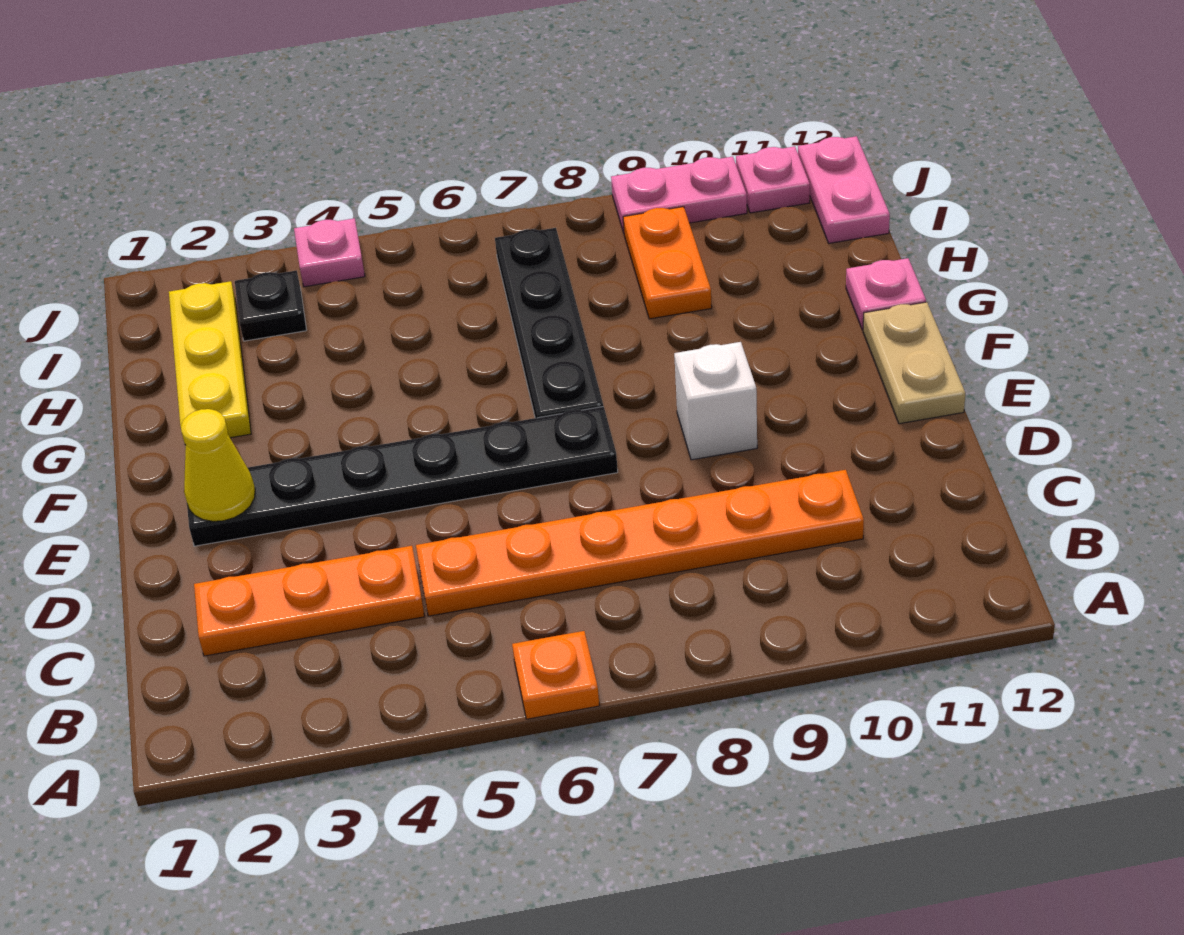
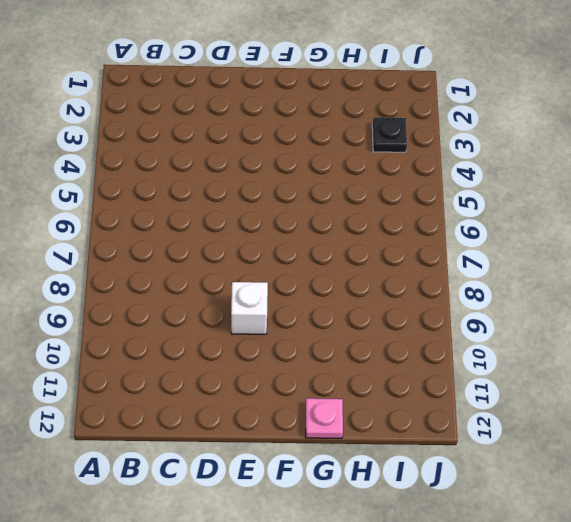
none -> orange 1x1 plate [512,631,599,719]
none -> orange 1x3 plate [194,546,425,656]
none -> orange 1x6 plate [416,470,864,616]

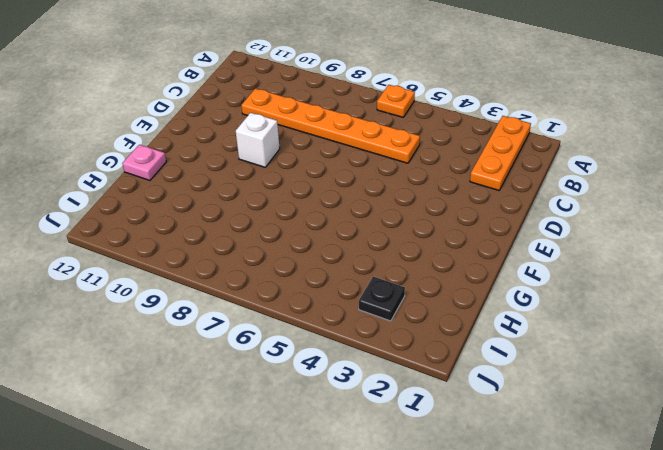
orange 1x3 plate [470,116,531,190] -> orange 1x3 plate turned to [194,546,425,656]
none -> black 1x6 plate [187,406,618,546]
none -> tan 1x2 plate [863,302,965,424]
none -> black 1x4 plate [495,228,603,418]

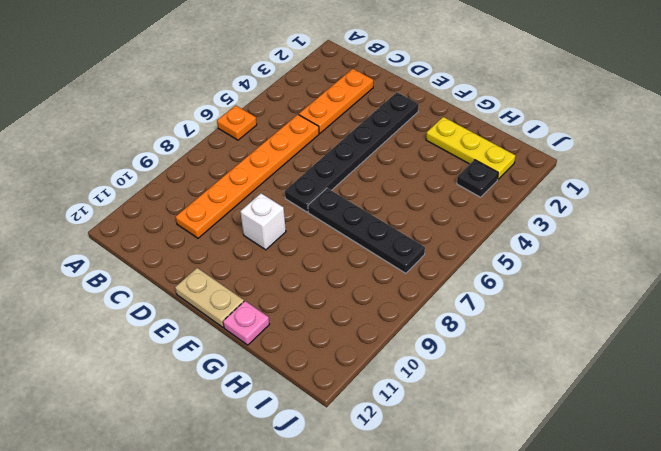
none -> orange 1x2 plate [623,207,712,319]
none -> pink 1x2 plate [798,136,890,243]
none -> pink 1x1 plate [294,218,365,287]

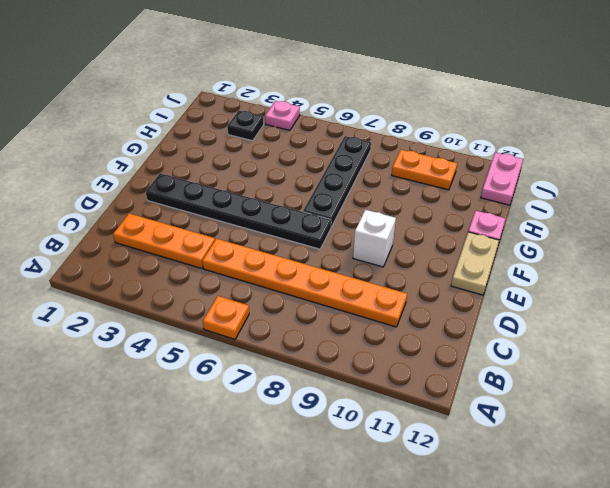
orange 1x2 plate [392,150,457,190] -> orange 1x2 plate turned to [623,207,712,319]
none -> yellow 1x3 plate [169,281,251,445]
none -> pink 1x2 plate [611,157,747,233]
none -> pink 1x1 plate [736,146,810,213]

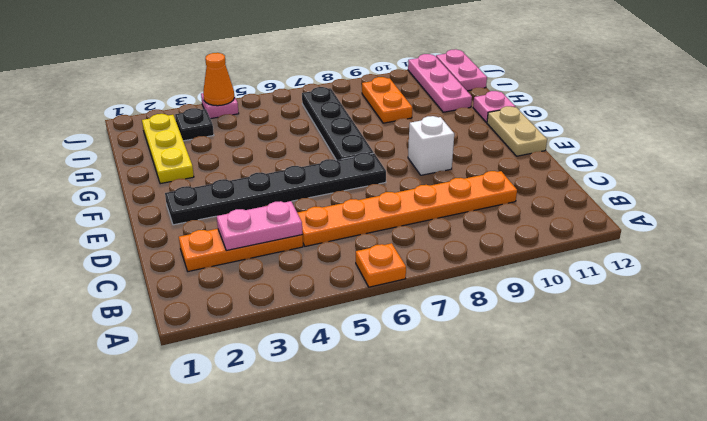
pink 1x2 plate [217,201,303,250] -> pink 1x2 plate moved to [611,157,747,233]
pink 1x3 plate [408,54,472,112] -> pink 1x1 plate [736,146,810,213]
orange 1x1 cone [203,53,234,106] -> none
none -> yellow 1x1 cone [181,409,255,521]

